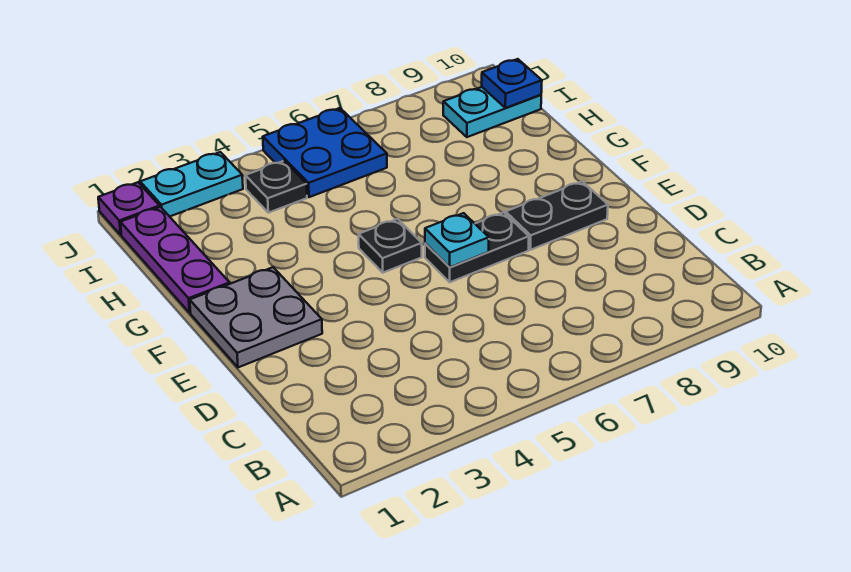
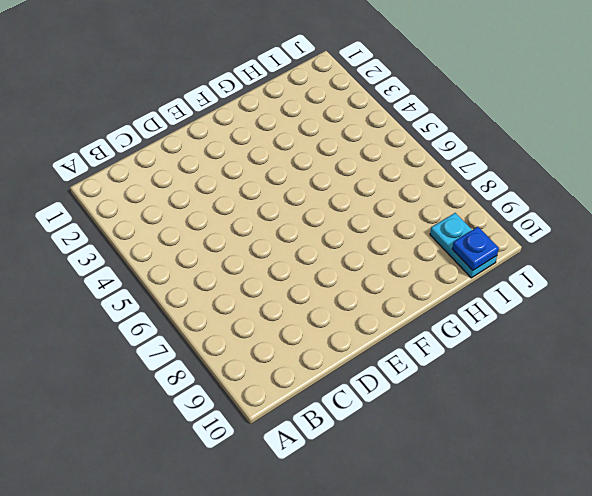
none -> grey 2x2 plate [190,267,322,367]
none -> black 1x2 plate [425,212,529,282]
none -> black 1x2 plate [506,181,608,250]

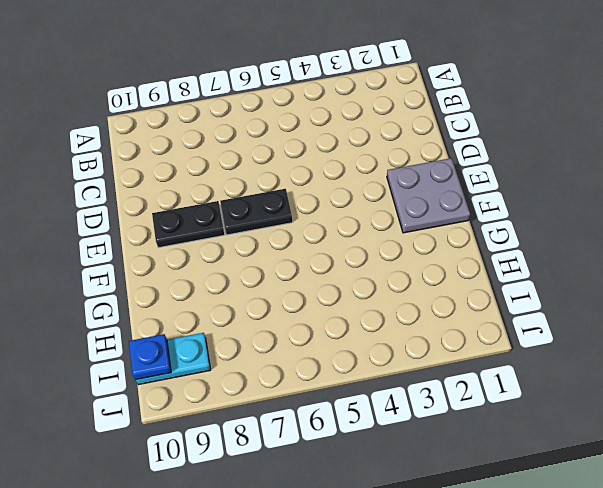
none -> black 1x1 plate [359,219,422,273]
none -> purple 1x3 plate [120,207,230,313]
none -> black 1x1 plate [245,161,307,213]

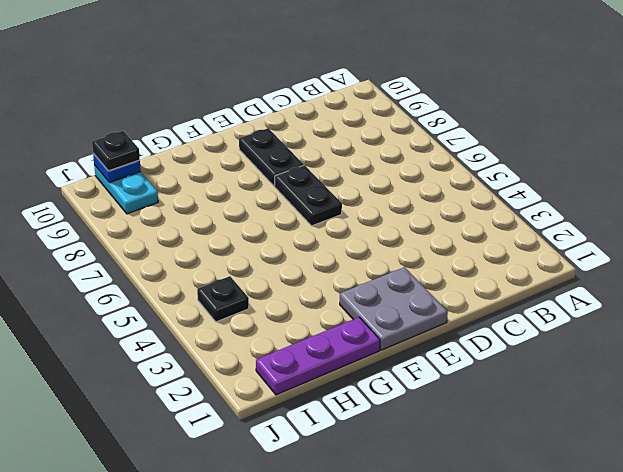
black 1x1 plate [92,131,140,171] -> black 1x1 plate moved to [359,219,422,273]
none -> blue 2x2 plate [263,108,387,197]
none -> purple 1x1 plate [98,182,160,235]
none -> cyan 1x2 plate [140,152,243,217]

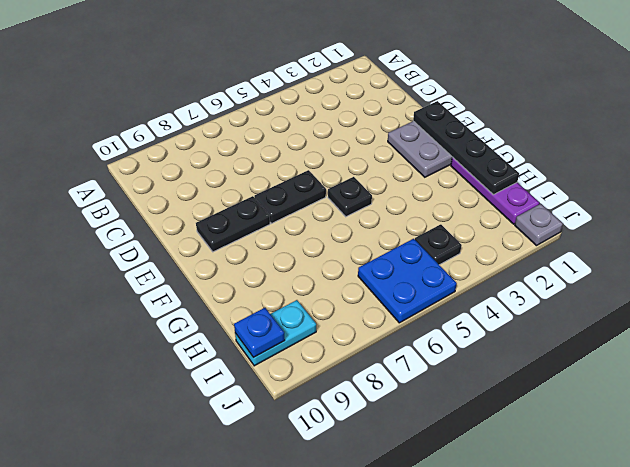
black 1x4 plate [413,101,519,195] -> none
grey 1x1 plate [515,204,563,246] -> purple 1x1 plate [98,182,160,235]
none -> cyan 1x2 plate [140,152,243,217]
none -> cyan 1x1 plate [425,213,489,267]

